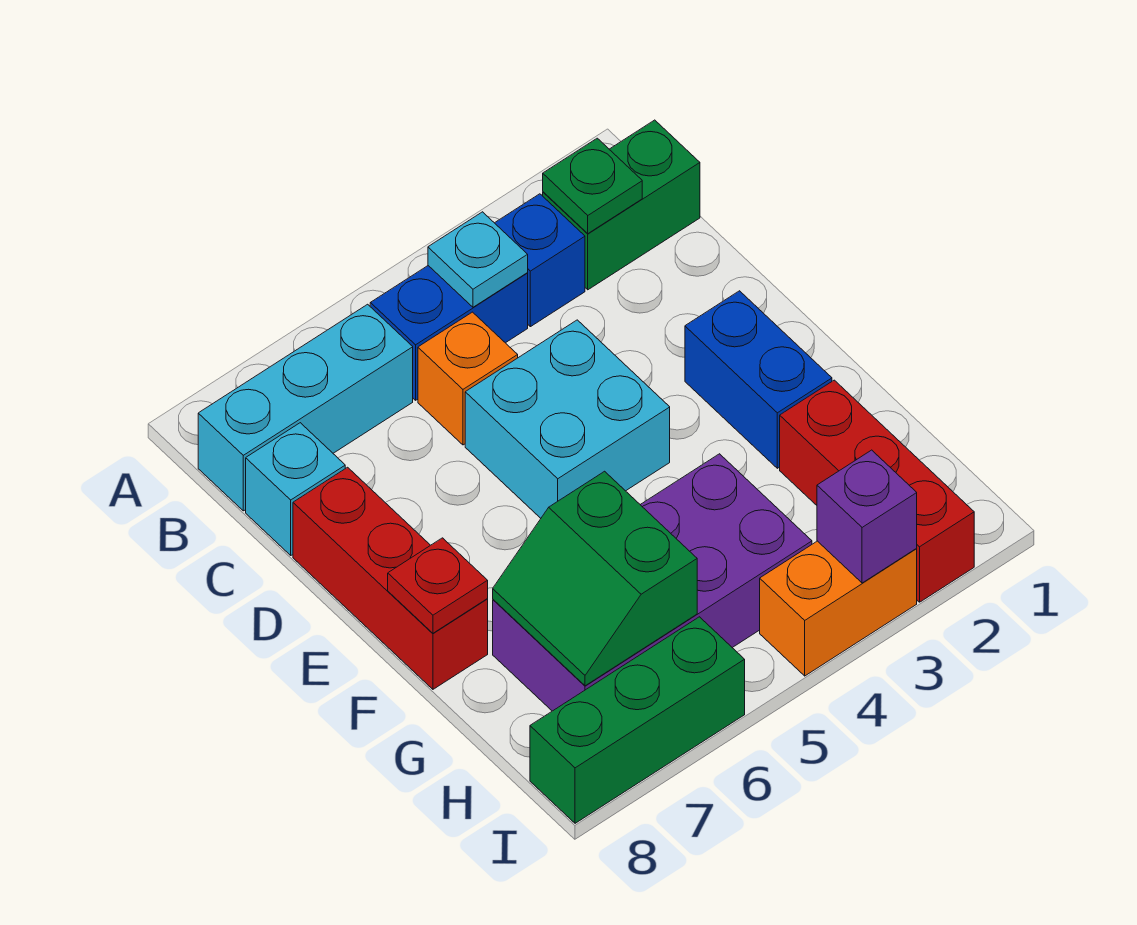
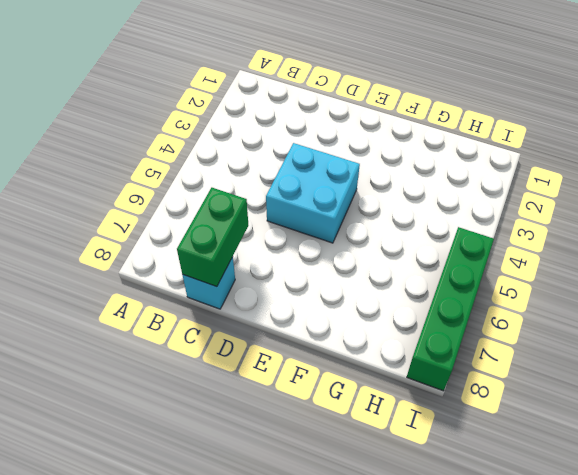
green 1x2 brick [177,188,248,287] -> green 1x2 brick moved to [543,120,700,290]
green 1x4 brick [407,227,494,391] -> green 1x3 brick [530,617,745,823]
none -> blue 1x1 brick [495,194,585,327]
none -> blue 1x2 brick [370,266,528,400]
none -> cyan 1x3 brick [198,304,413,511]

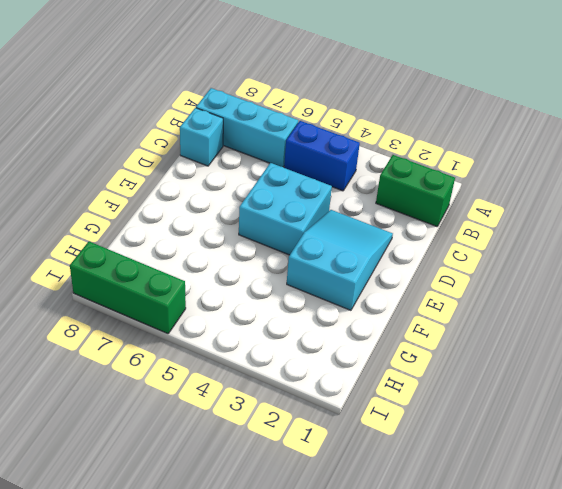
cyan 2x3 slope [287,210,393,310] -> blue 1x2 brick [685,291,832,468]
none -> blue 1x1 brick [495,194,585,327]
none -> orange 1x1 brick [418,312,518,445]
none -> red 1x3 brick [293,467,488,689]

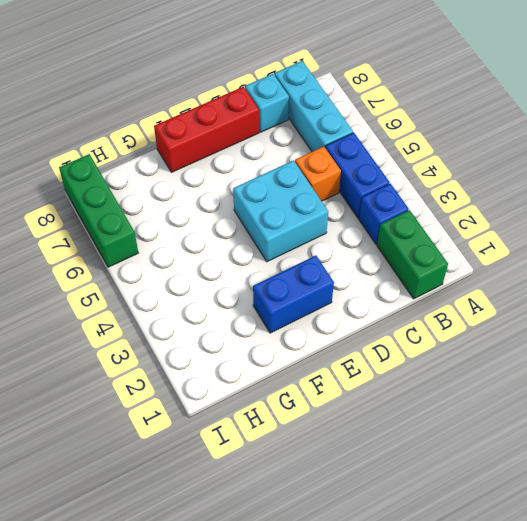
none -> red 1x3 brick [780,380,974,602]
none -> purple 2x4 brick [493,454,812,711]
none -> orange 1x2 brick [760,541,917,676]

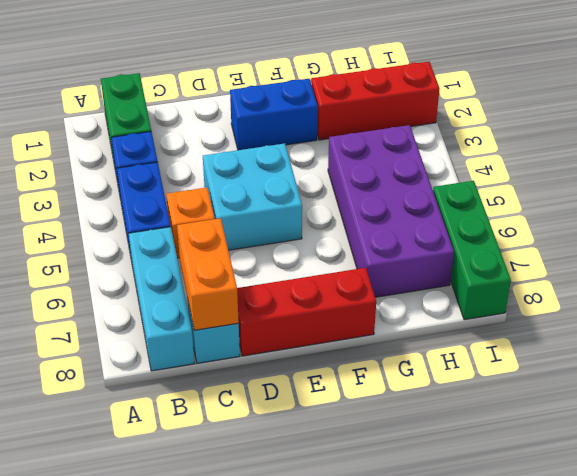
orange 1x2 brick [177,218,239,330] -> orange 1x2 brick moved to [760,541,917,676]
none -> green 1x1 plate [543,138,642,234]
none -> cyan 1x1 plate [428,212,528,307]
none -> red 1x1 plate [388,538,488,633]

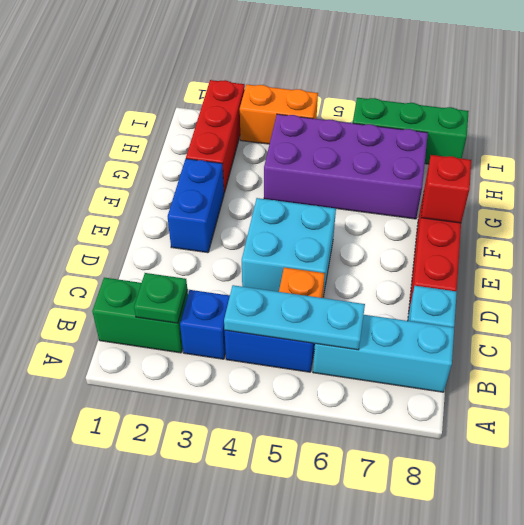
cyan 1x3 plate [224,285,365,350] -> cyan 1x1 plate [428,212,528,307]
red 1x1 brick [421,155,471,223] -> red 1x1 plate [388,538,488,633]
none -> green 2x2 slope [493,471,697,686]
none -> purple 1x1 brick [817,450,917,583]

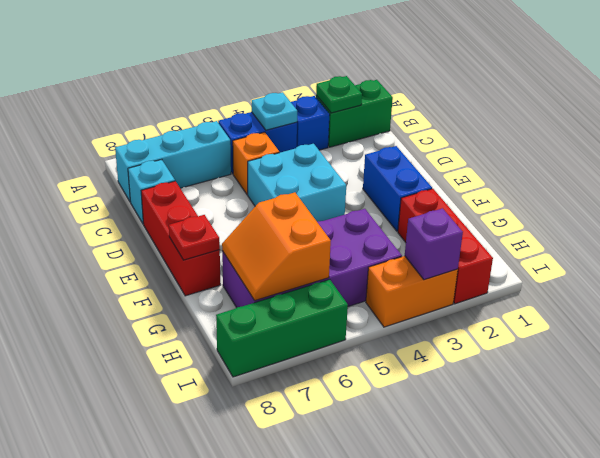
orange 2x2 slope [222,192,331,301] -> green 2x2 slope [493,471,697,686]

